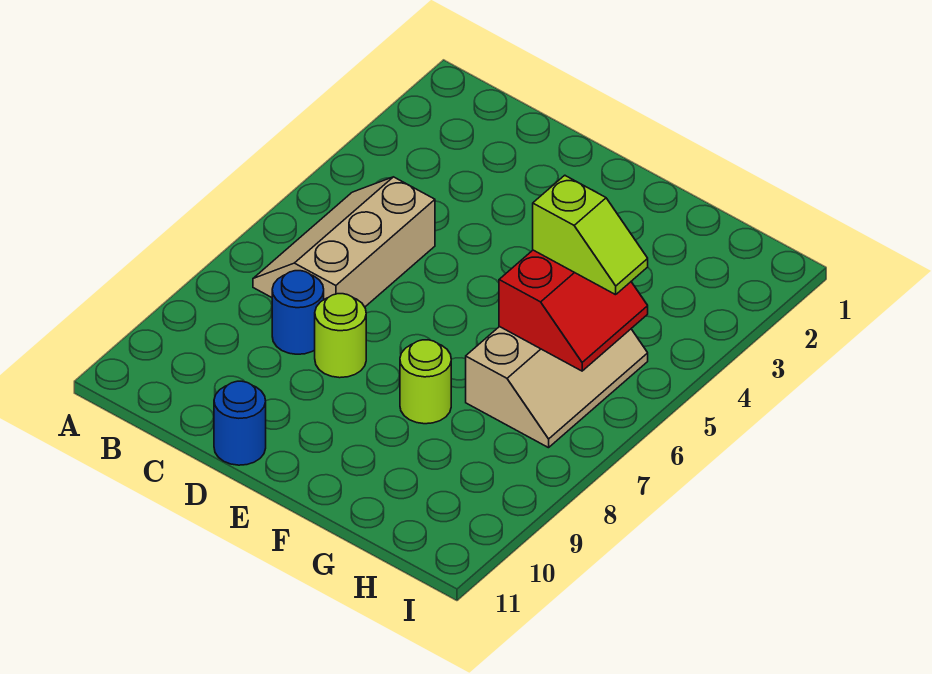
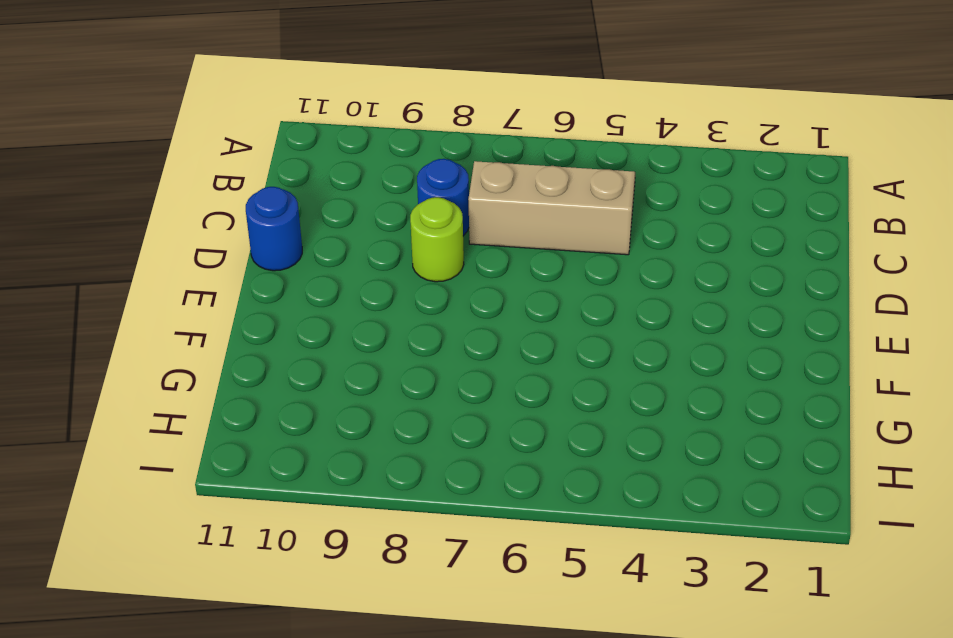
none -> lime 1x1 round brick [400,340,451,424]
none -> tan 2x3 slope [466,326,648,448]

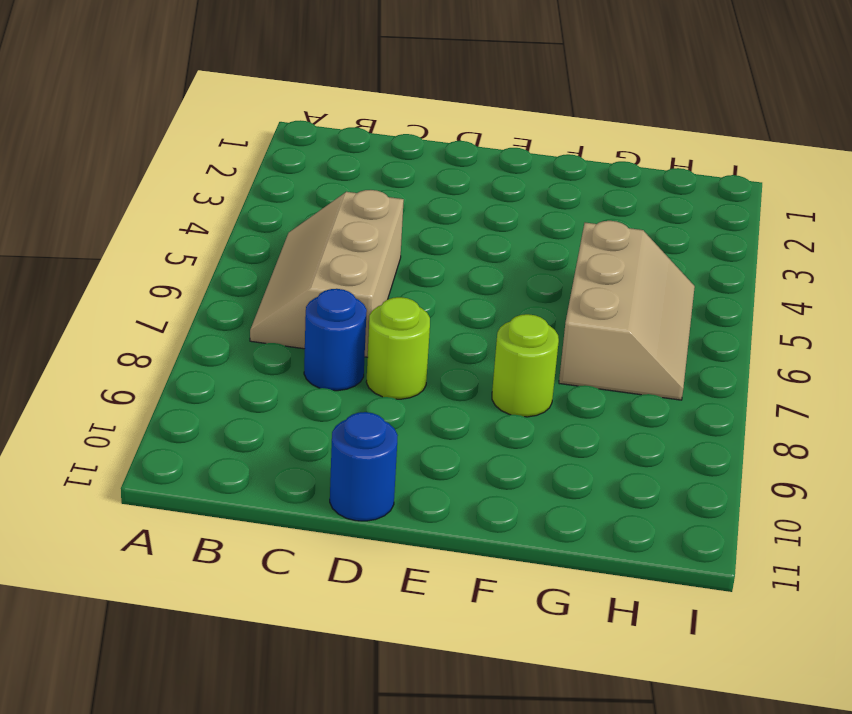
none -> red 2x2 slope [499,250,648,371]
none -> lime 1x2 slope [533,175,648,295]

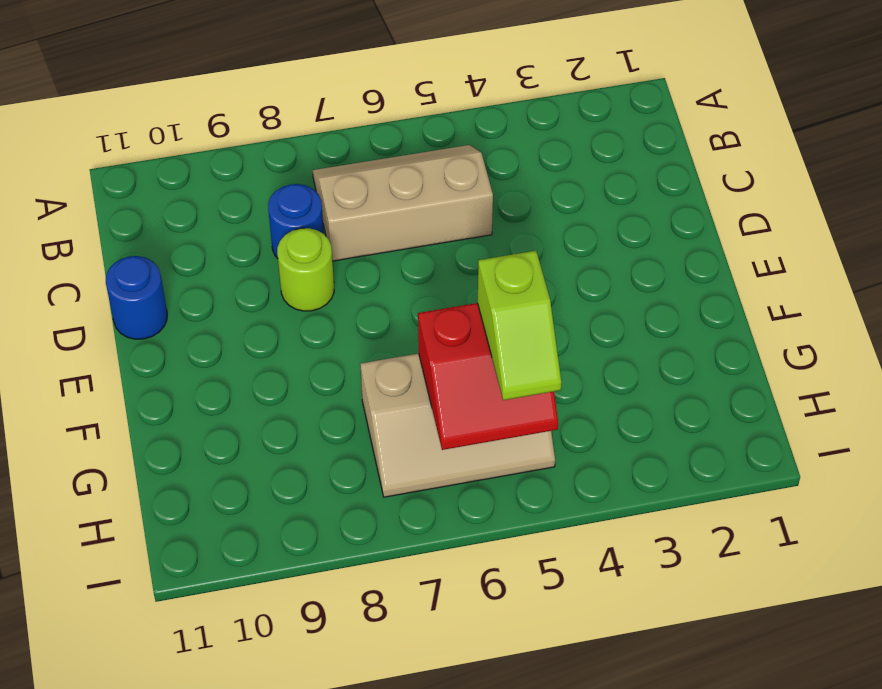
none -> lime 1x1 round brick [400,340,451,424]

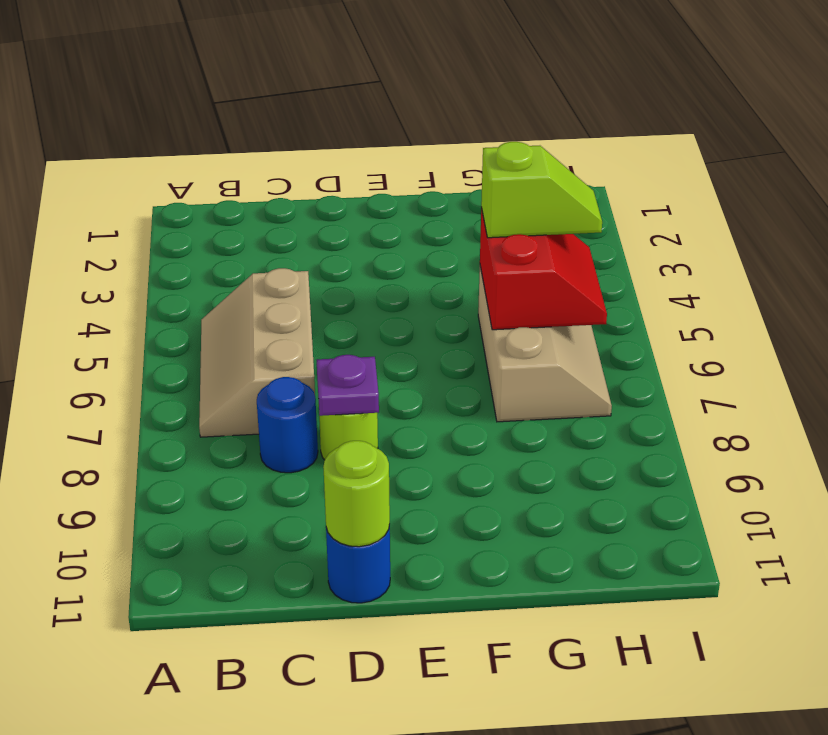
purple 1x1 plate [317,355,379,416] -> none
lime 1x1 round brick [323,441,390,547] -> lime 1x1 round brick moved to [400,340,451,424]

